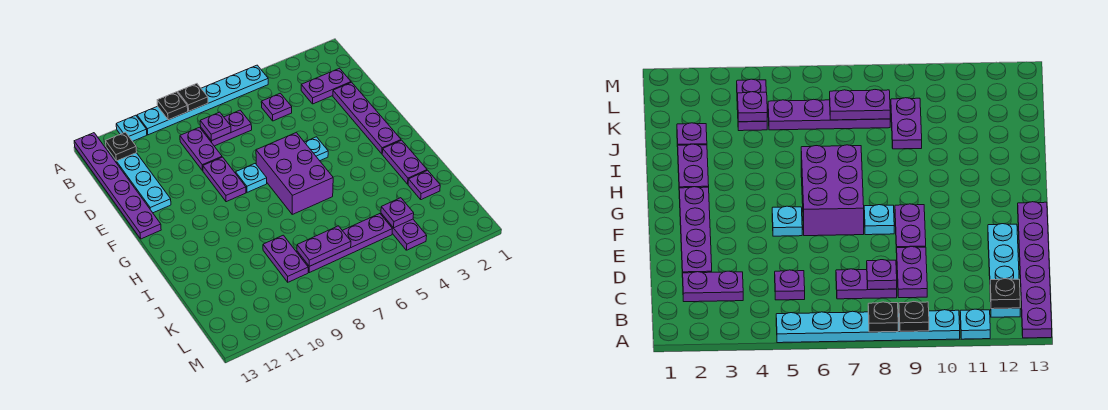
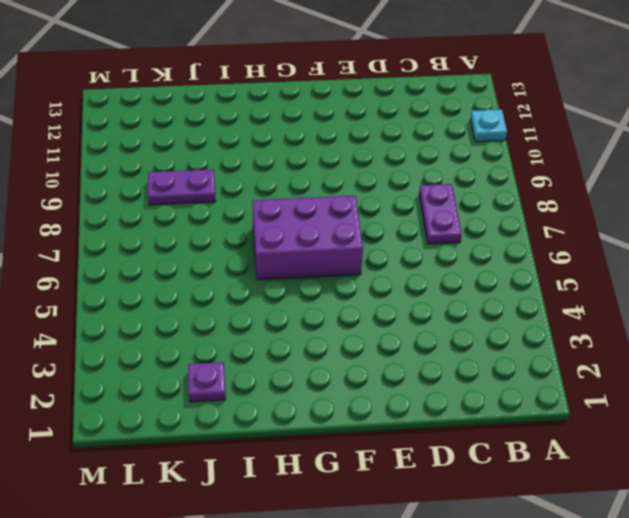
none -> cyan 1x6 plate [137,65,268,135]
none -> purple 1x6 plate [74,133,161,239]
none -> cyan 1x4 plate [106,147,171,213]

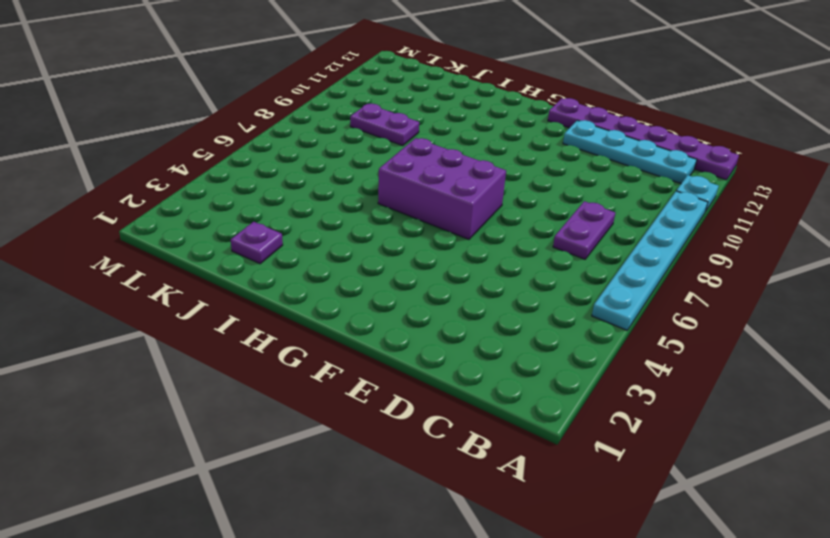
none -> purple 1x2 plate [301,68,351,104]
none -> purple 1x1 plate [261,93,292,121]
none -> purple 1x2 plate [180,127,222,171]

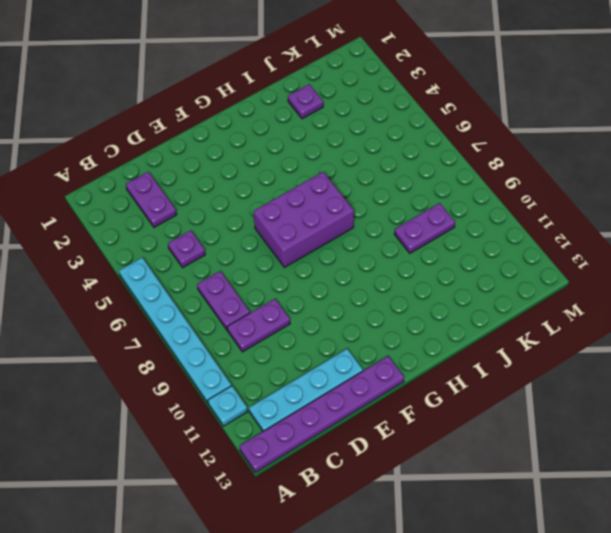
none -> purple 1x4 plate [333,82,401,154]
none -> purple 1x2 plate [203,157,246,202]
none -> cyan 1x1 plate [305,137,328,161]

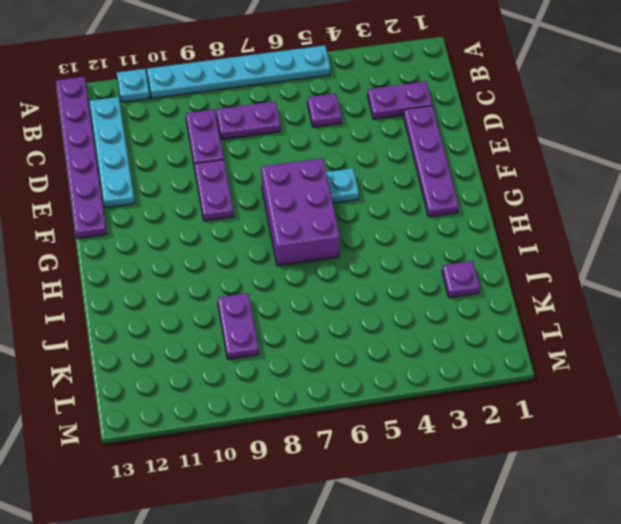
none -> cyan 1x1 plate [236,164,267,192]
none -> purple 1x2 plate [382,140,427,184]
none -> purple 1x2 plate [381,213,427,250]

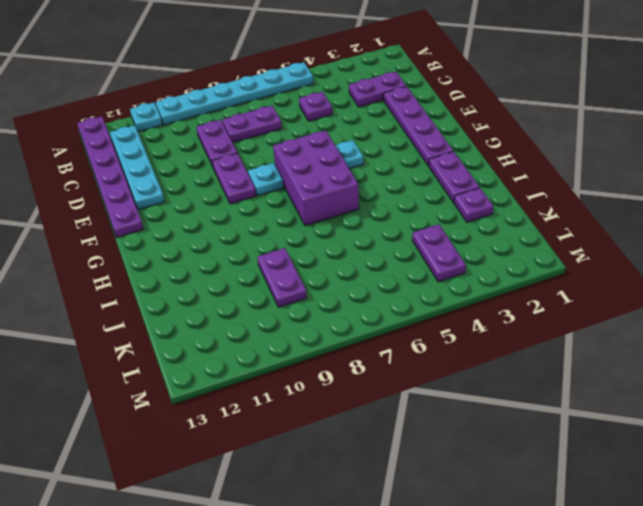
none -> purple 1x4 plate [297,214,392,273]
none -> black 1x1 plate [178,84,208,111]
none -> black 1x1 plate [157,92,188,120]

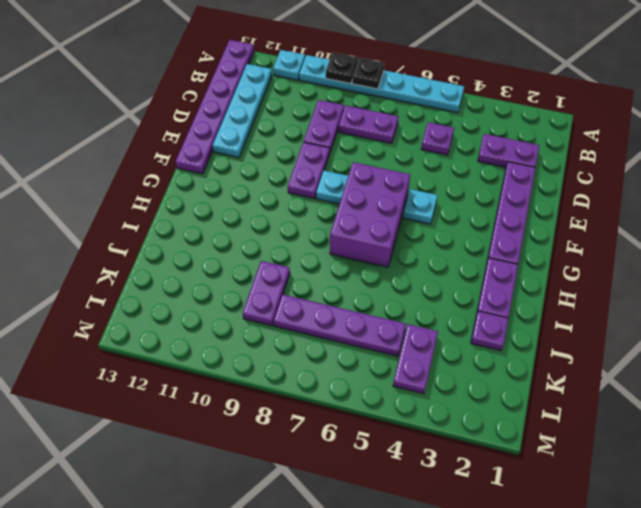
none -> black 1x1 plate [106,132,137,161]
none -> purple 1x1 plate [200,112,231,141]
none -> purple 1x1 plate [381,198,414,228]

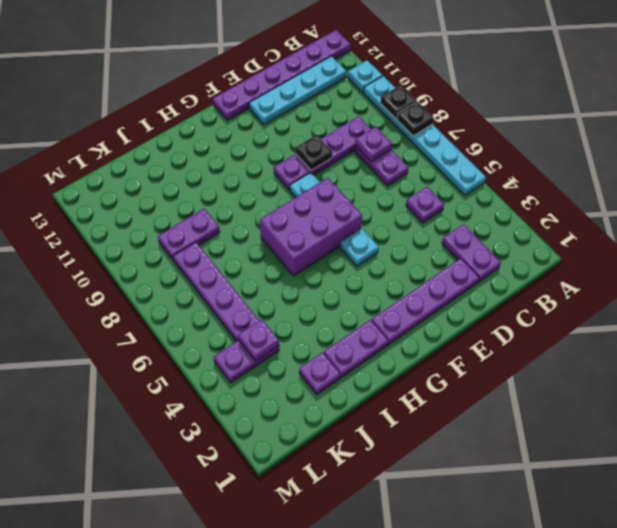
black 1x1 plate [296,135,332,170] -> black 1x1 plate moved to [106,132,137,161]
none -> purple 1x2 plate [297,226,351,266]

